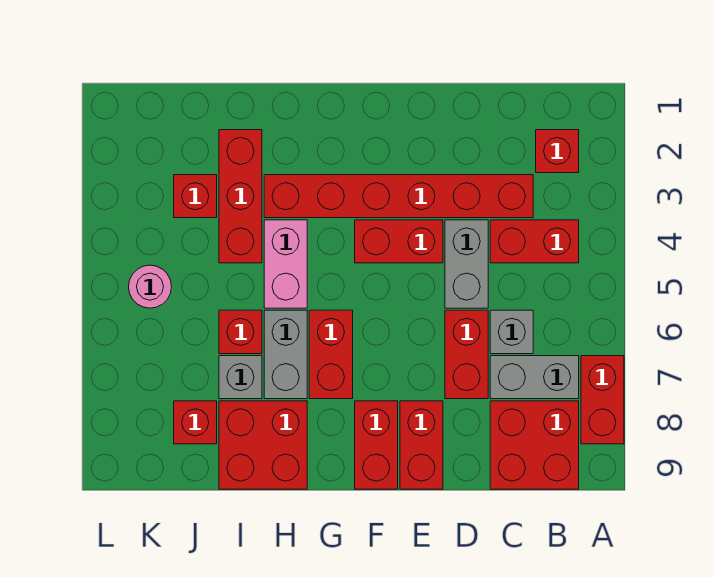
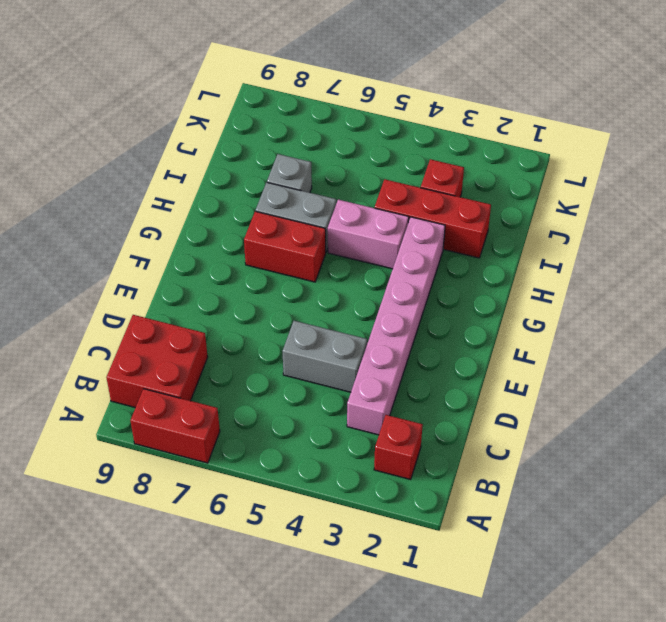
pink 1x6 brick [347,217,445,435] -> red 1x6 brick [264,175,533,218]
none -> red 1x2 brick [490,220,579,263]
none -> grey 1x2 brick [490,356,579,399]
none -> grey 1x1 brick [490,310,533,354]

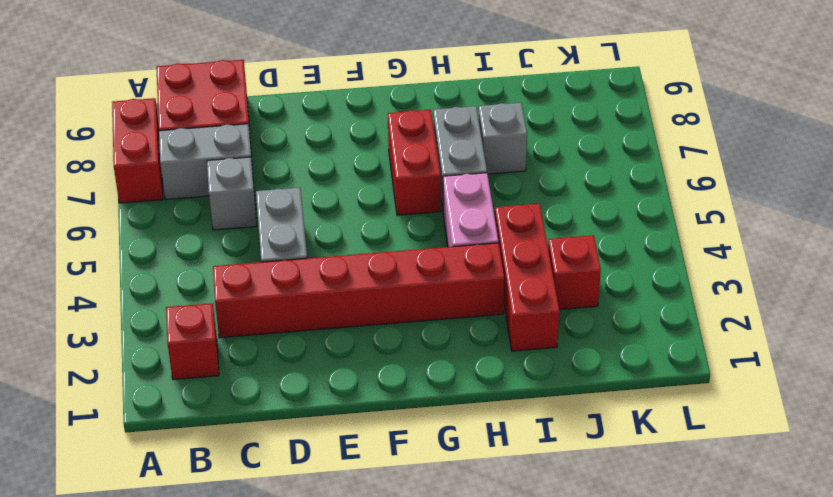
none -> red 1x2 brick [490,220,579,263]
none -> red 1x2 brick [445,310,488,399]
none -> red 1x2 brick [355,220,443,263]

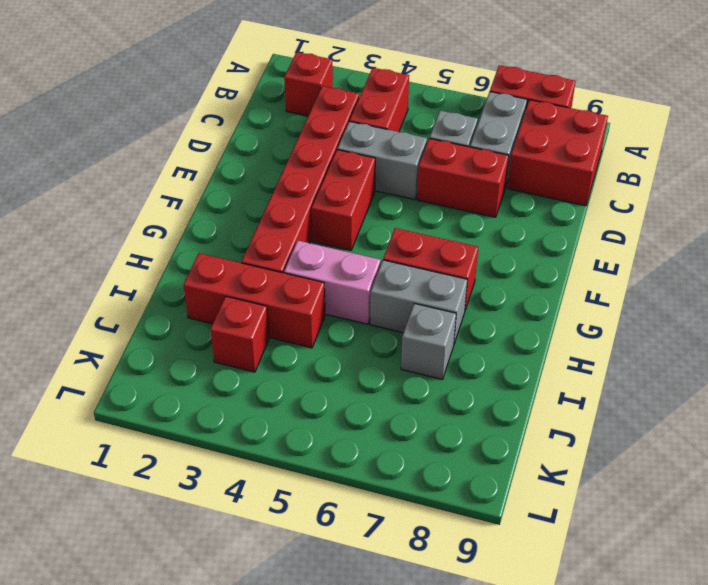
none -> red 1x2 brick [400,401,443,489]
none -> red 1x2 brick [355,401,398,489]
none -> red 2x2 brick [219,401,307,489]

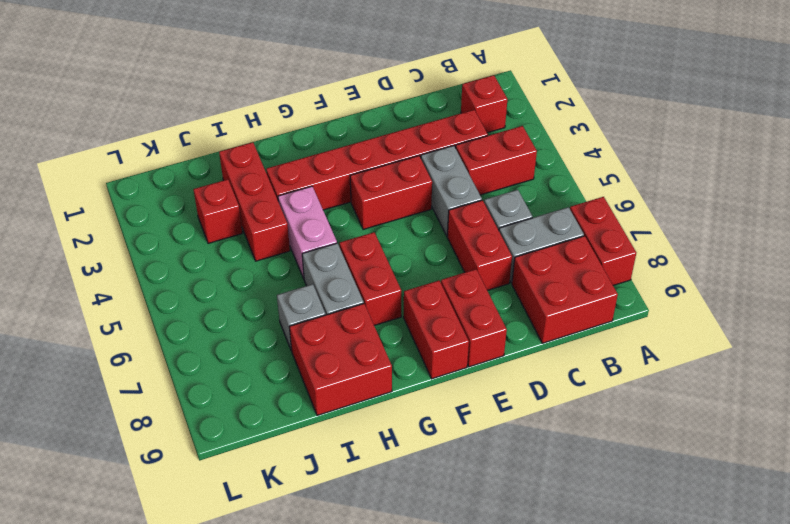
none -> red 1x1 brick [219,310,262,354]
none -> red 1x1 brick [174,401,217,444]
none -> pink 1x1 round brick [129,265,172,308]

